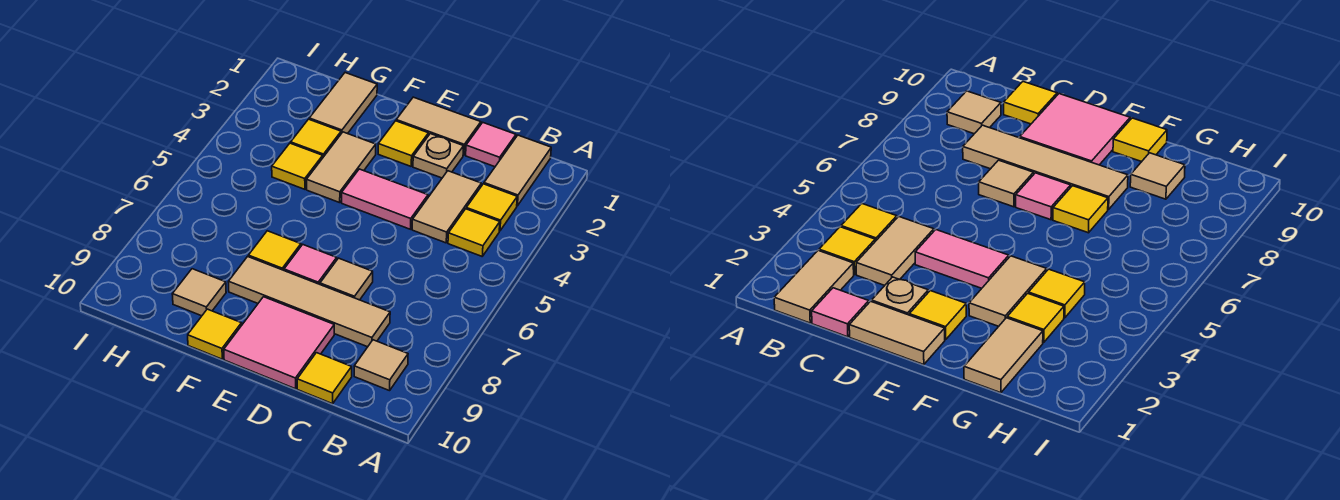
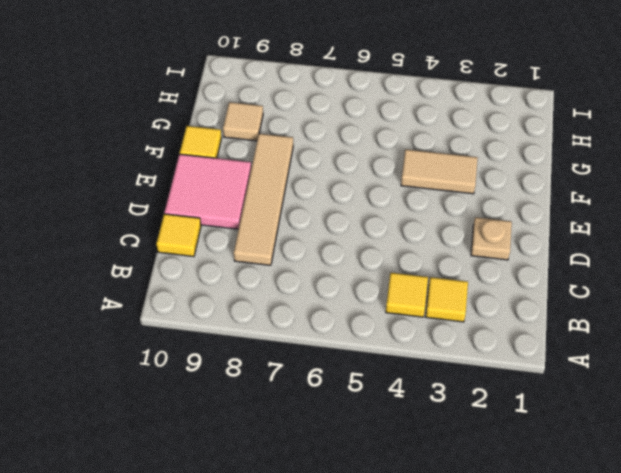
none -> tan 1x2 tile [484,135,551,206]
none -> tan 1x1 tile [354,340,408,391]
none -> pink 1x1 tile [466,123,516,167]

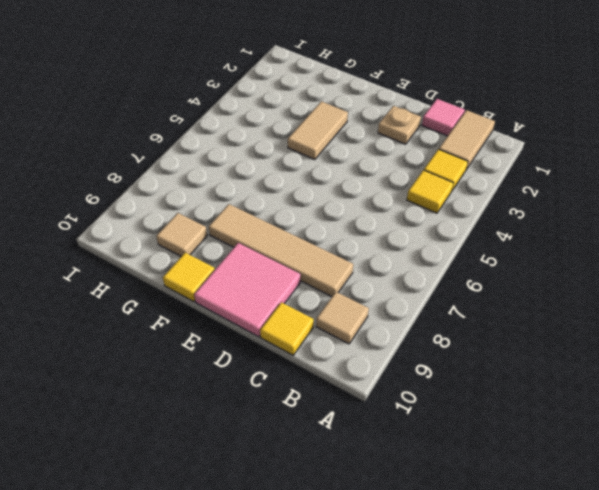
none -> tan 1x2 tile [412,171,481,243]
none -> tan 1x2 tile [396,97,481,155]
none -> pink 1x2 tile [342,169,428,229]

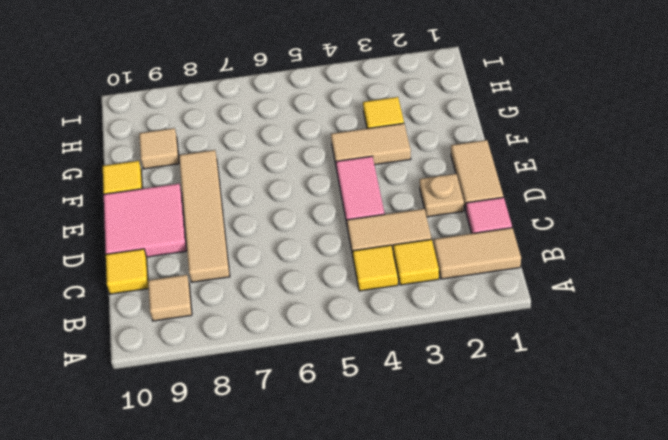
none -> tan 1x1 tile [320,258,373,300]
none -> yellow 1x1 tile [378,121,429,166]
none -> pink 1x1 tile [284,245,337,284]

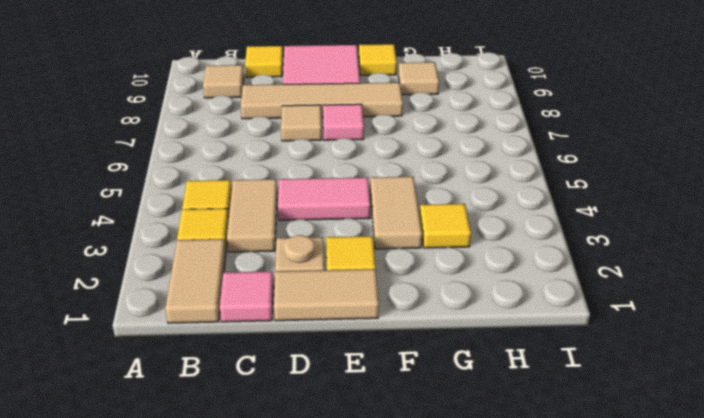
none -> yellow 1x1 tile [248,231,301,270]
none -> tan 1x2 tile [309,73,377,134]
none -> yellow 1x1 tile [272,143,323,189]

